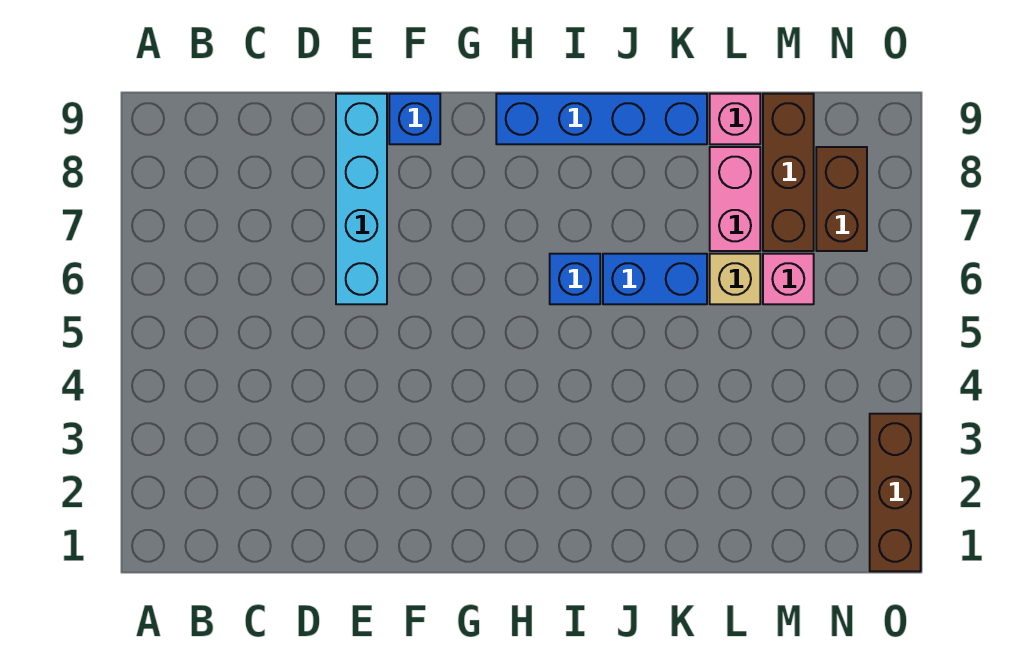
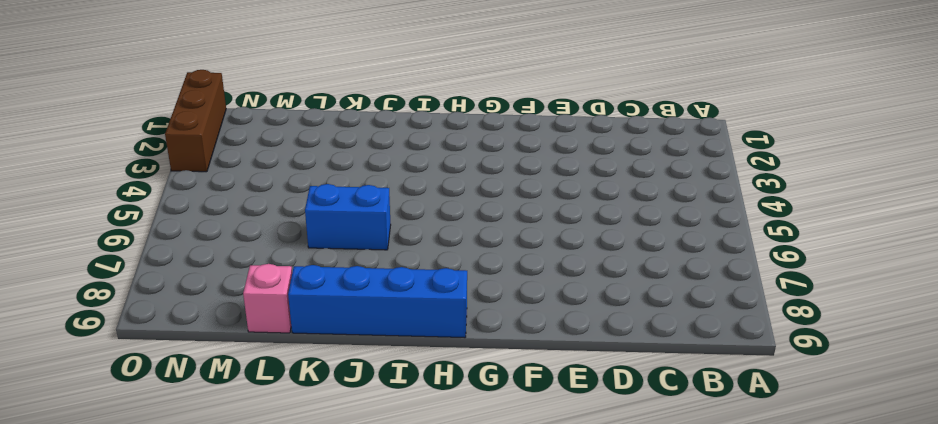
none -> cyan 1x4 brick [336,94,387,304]
none -> blue 1x1 brick [389,94,440,144]
none -> blue 1x1 brick [550,254,600,304]

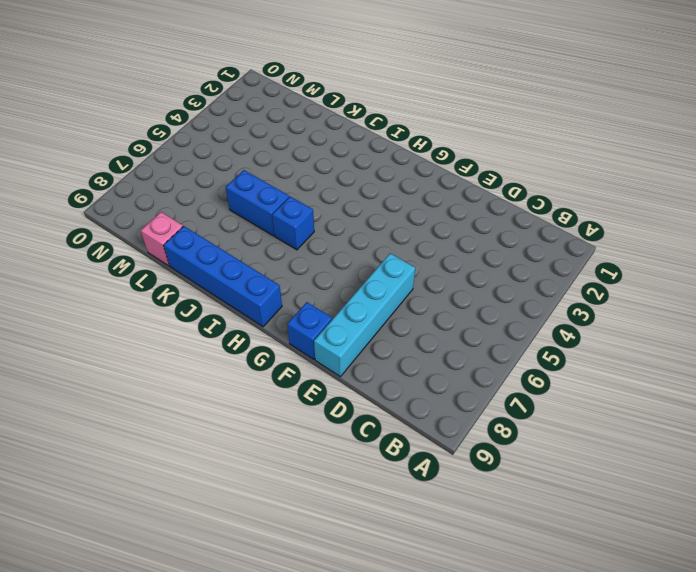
none -> tan 1x1 brick [710,254,760,304]
none -> pink 1x2 brick [710,147,760,251]
none -> pink 1x1 brick [763,254,814,304]

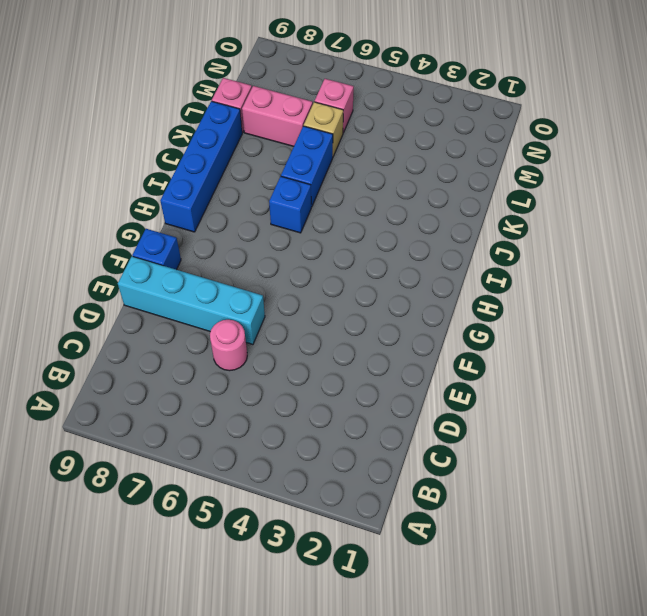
pink 1x1 round brick [210,320,247,371] -> none
none -> brown 1x3 brick [763,94,814,251]
none -> brown 1x2 brick [816,147,867,251]
none -> brown 1x3 brick [870,414,921,571]

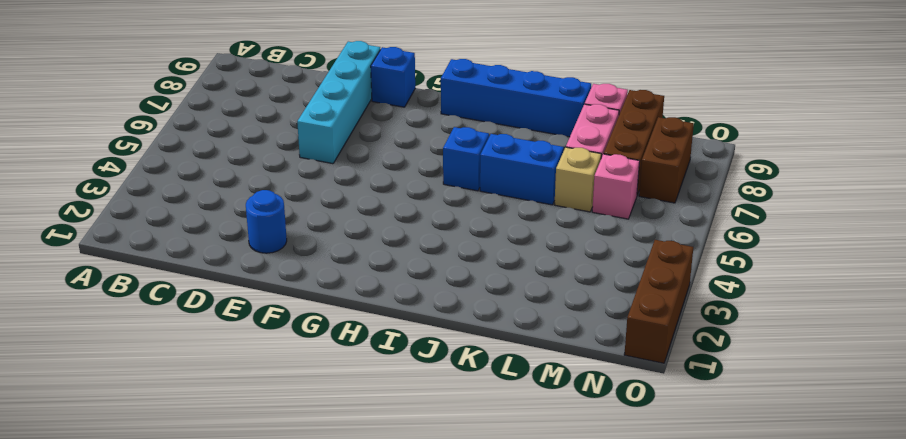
blue 1x1 round brick [246,190,287,253] -> none

